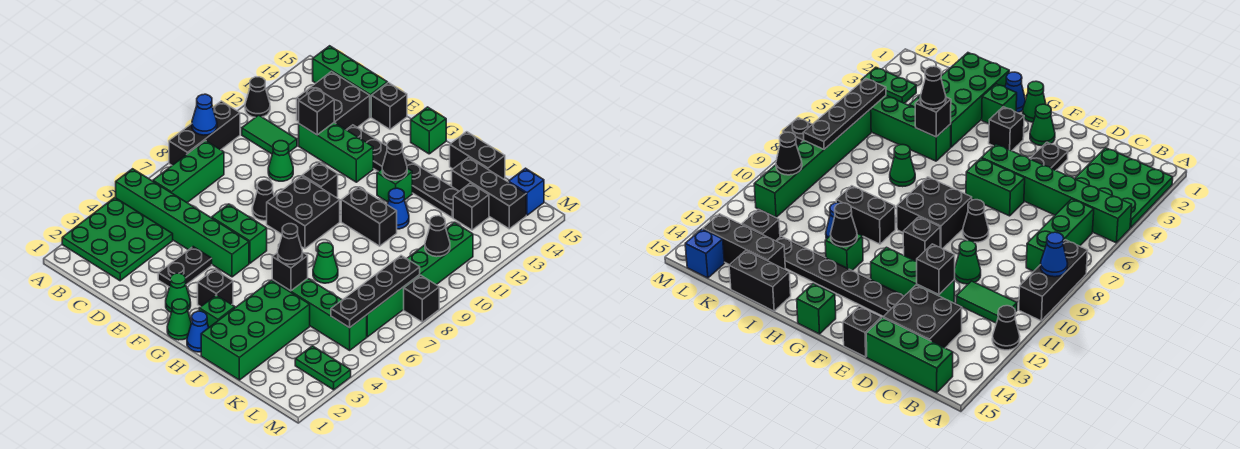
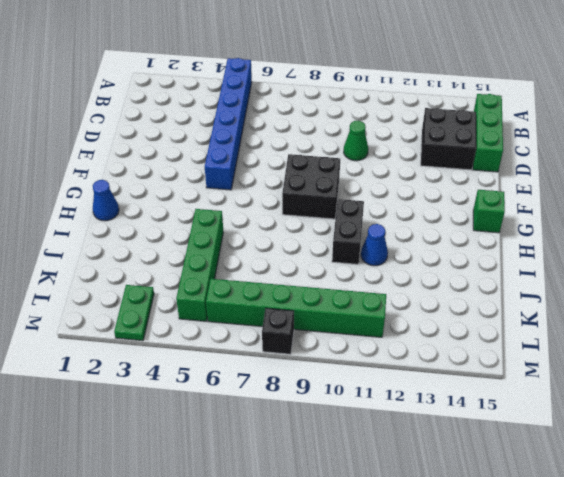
blue 1x6 brick [205,58,252,190] -> green 1x6 brick [116,169,249,277]
none -> green 3x3 plate [62,198,173,281]
none -> black 1x3 brick [169,101,240,165]
none -> black 1x1 cone [245,77,270,117]
none -> green 1x3 brick [153,140,224,202]

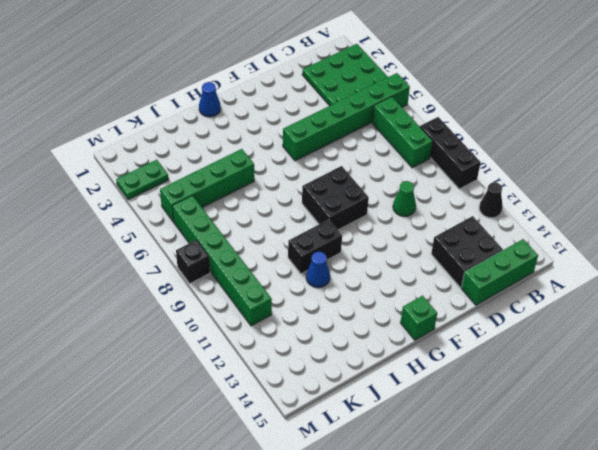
none -> green 1x2 tile [242,115,297,154]
none -> green 1x3 brick [299,123,373,182]
none -> black 1x2 plate [158,247,212,287]
none -> green 1x2 brick [212,204,267,263]

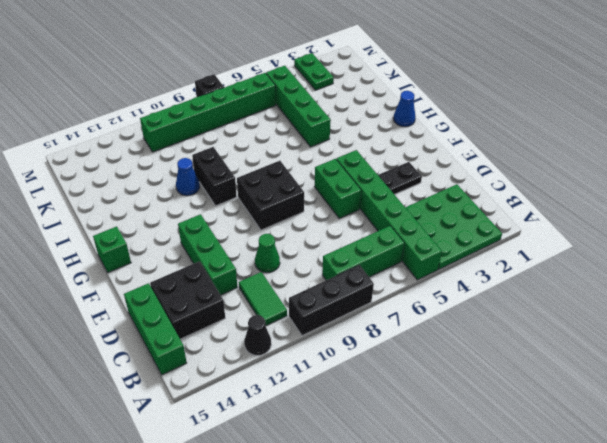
none -> black 1x1 cone [252,180,274,221]
none -> black 1x6 plate [347,125,459,218]
none -> black 1x1 brick [371,83,407,129]
none -> green 1x1 cone [166,273,191,312]

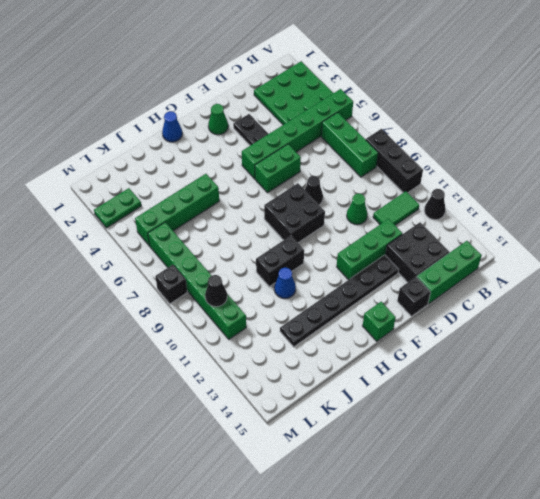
none -> black 1x1 brick [302,162,338,198]
none -> green 1x1 cone [167,299,191,340]
none -> black 1x1 brick [198,269,233,307]
none -> green 1x1 brick [199,295,235,327]

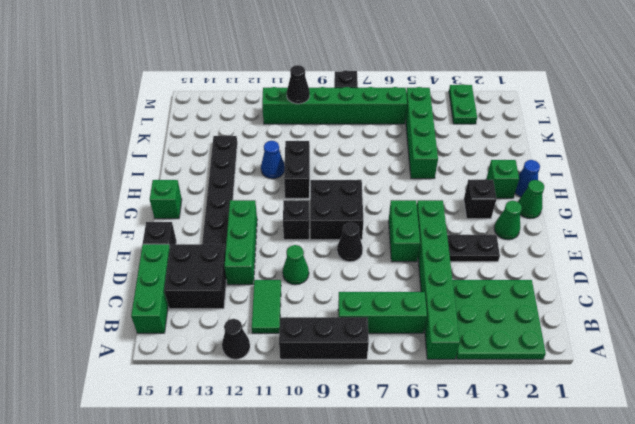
none -> green 1x1 brick [377,168,412,202]
none -> green 2x4 brick [201,280,310,380]
none -> green 1x1 cone [313,243,338,283]
none -> black 1x2 brick [450,132,505,179]

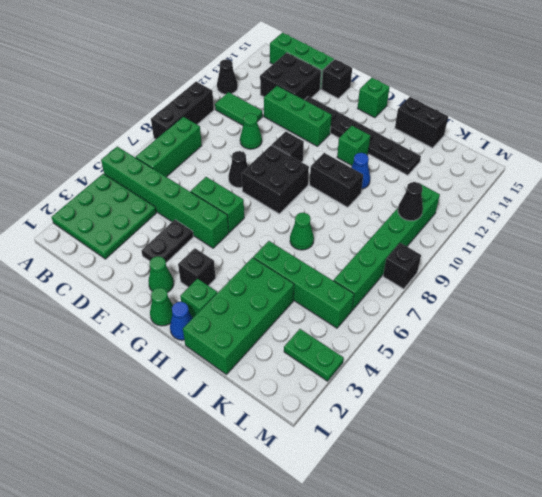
none -> black 1x3 brick [452,157,526,229]
none -> black 1x1 brick [453,183,489,230]
none -> blue 1x1 brick [509,168,544,215]
none -> blue 1x1 cone [192,94,217,135]

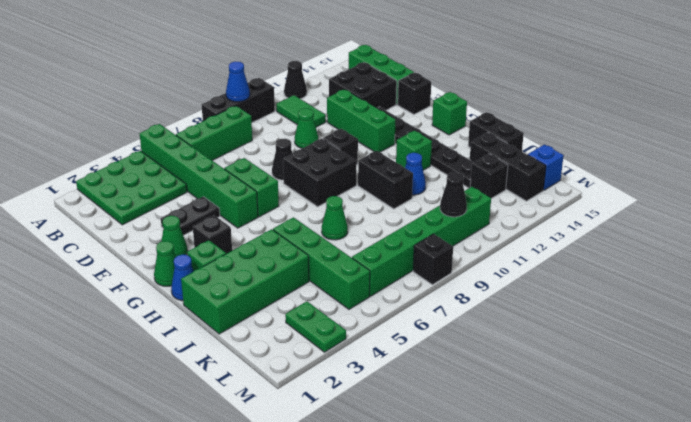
none -> black 1x1 brick [299,88,334,135]
none -> black 1x1 cone [382,140,407,180]
none -> black 1x1 brick [272,253,308,291]
none -> black 1x4 plate [331,255,420,328]

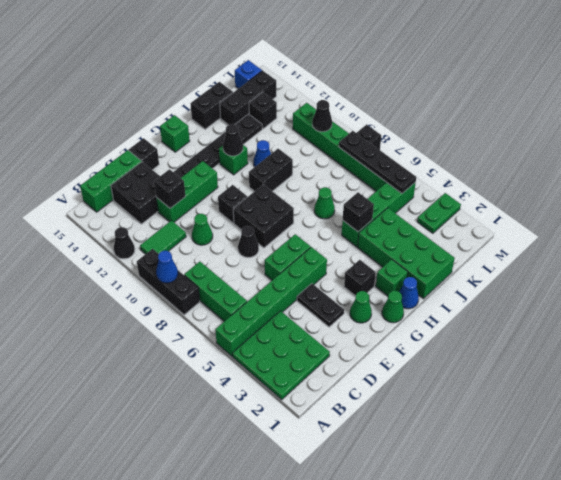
none -> black 1x1 cone [278,224,303,264]

